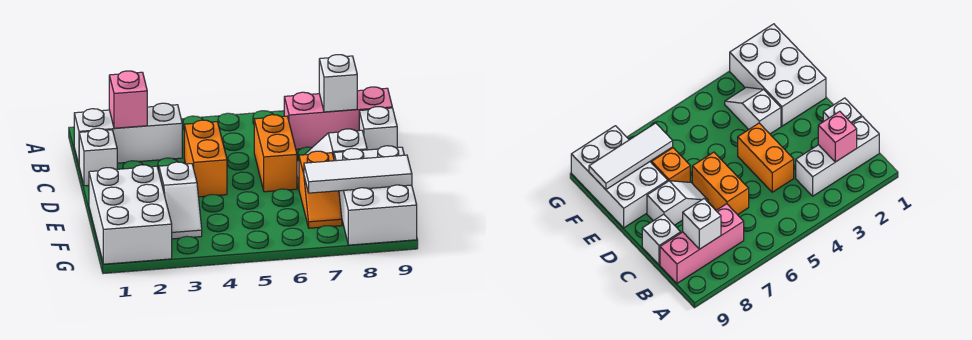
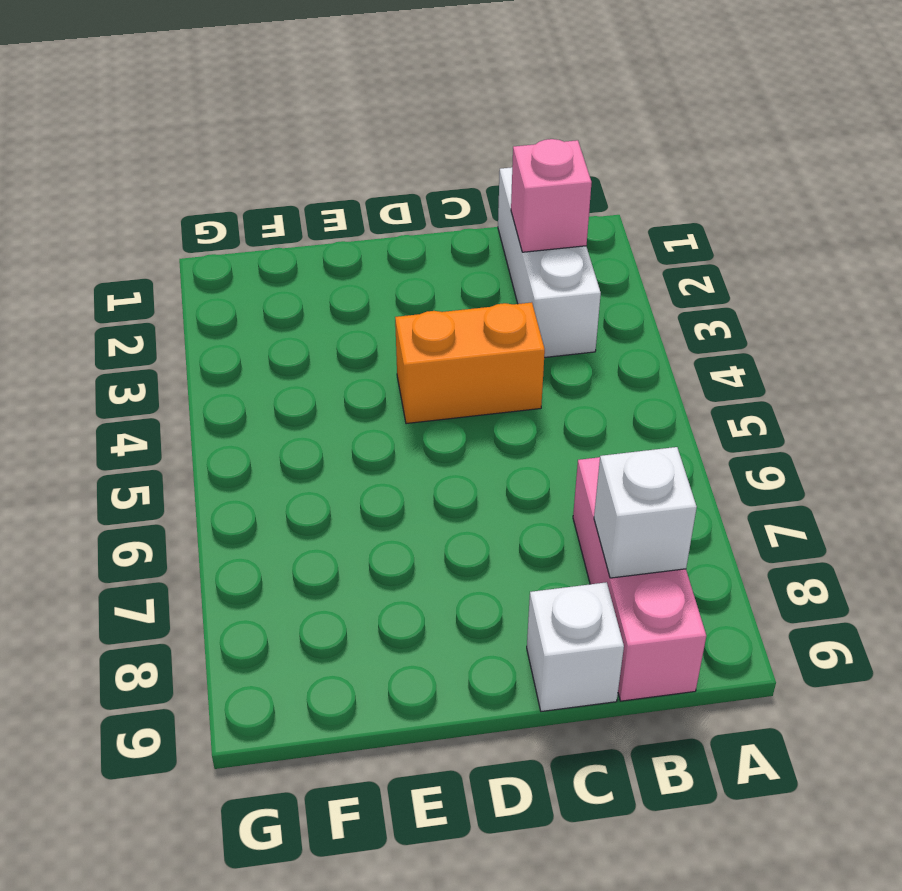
none -> white 1x1 brick [79,128,117,186]
none -> orange 1x2 brick [254,115,297,192]
none -> white 1x2 slope [297,129,367,188]

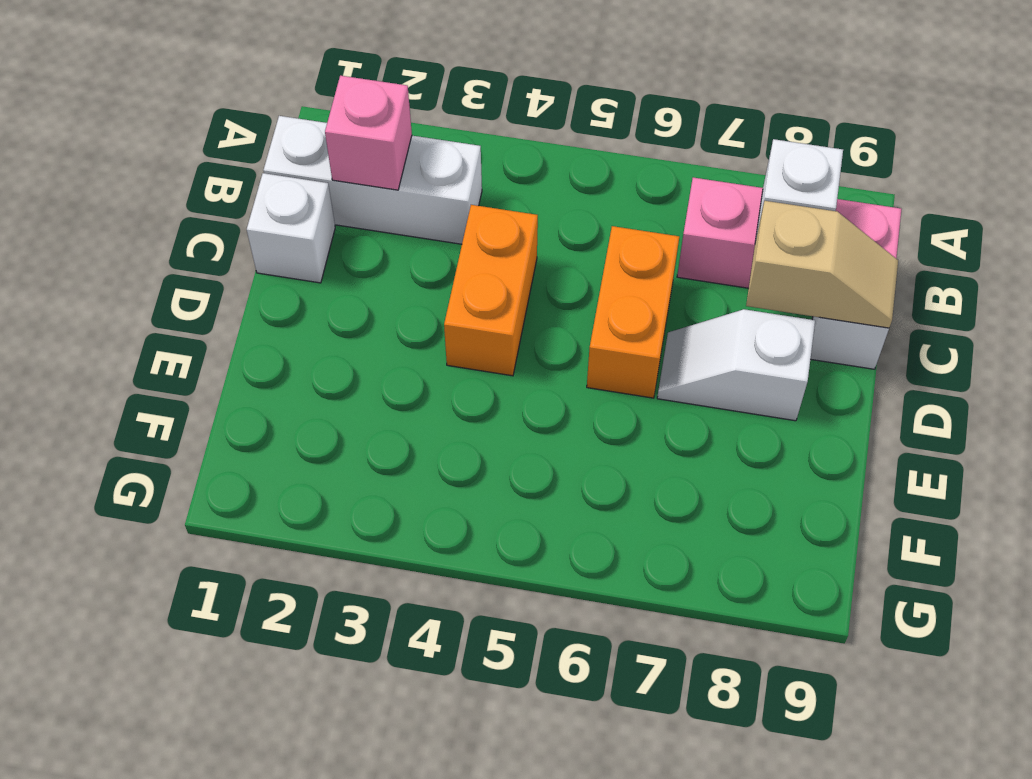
tan 1x2 slope [746,201,898,328] -> none
none -> white 2x3 brick [89,165,172,264]
none -> white 1x2 slope [159,162,202,239]
none -> orange 1x2 slope [299,151,342,228]

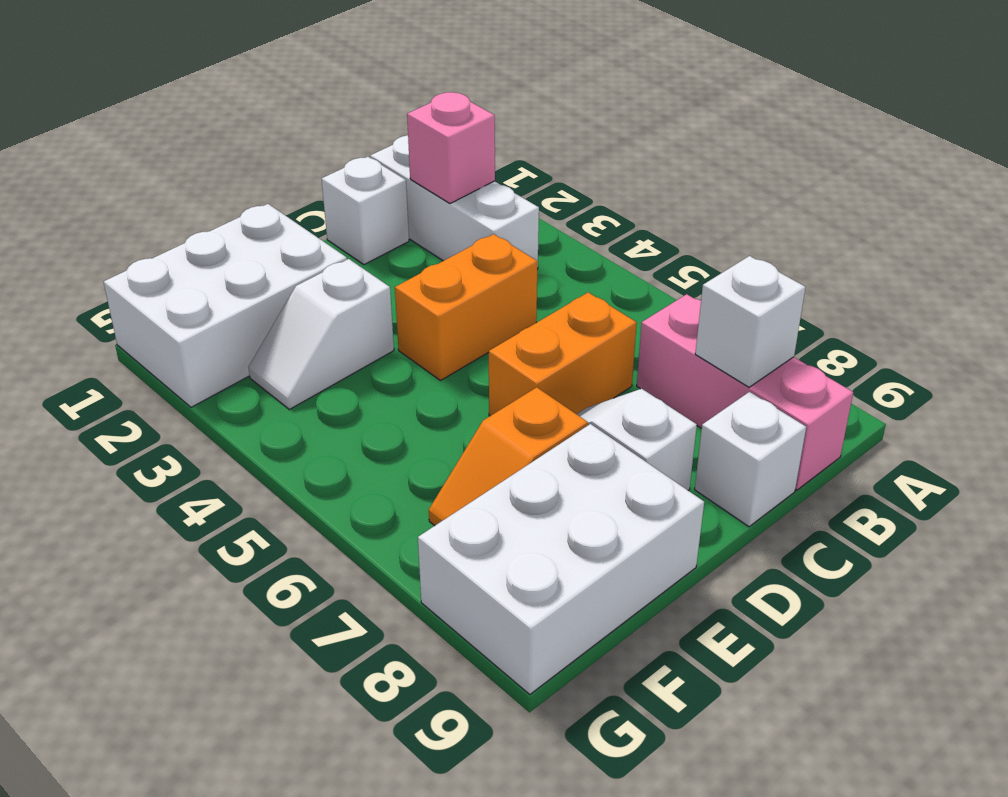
none -> white 1x3 tile [304,155,412,193]

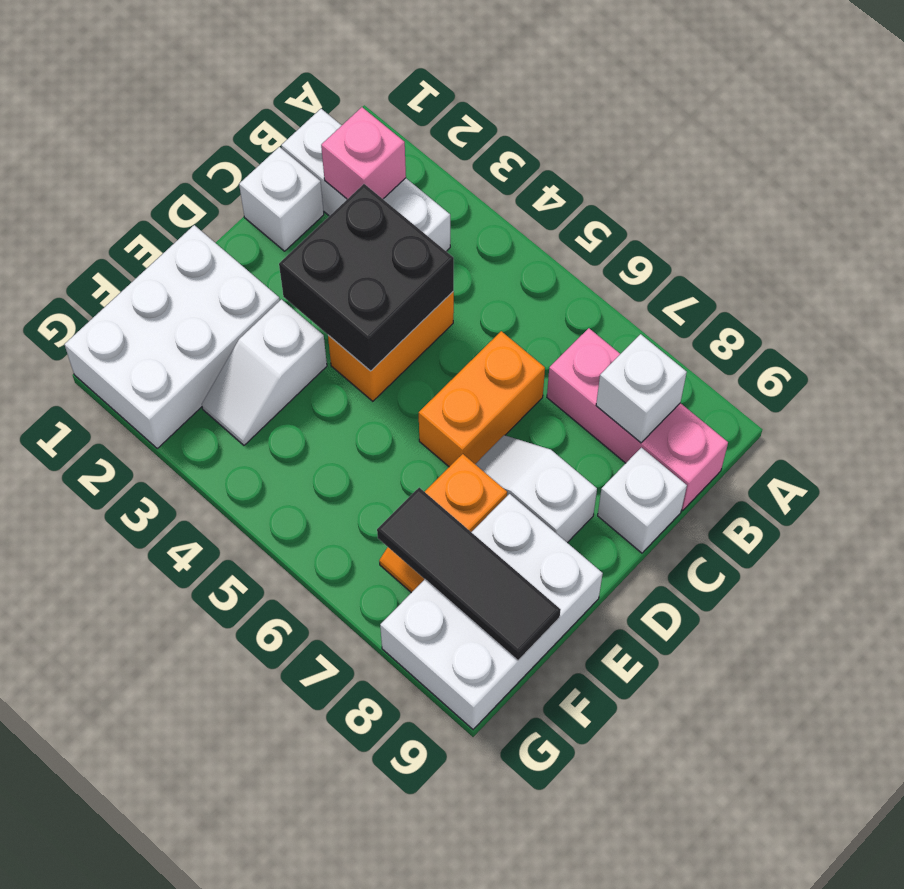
black 2x2 brick [279,184,454,371] -> none
black 1x3 tile [377,488,561,660] -> white 1x3 tile [304,155,412,193]

